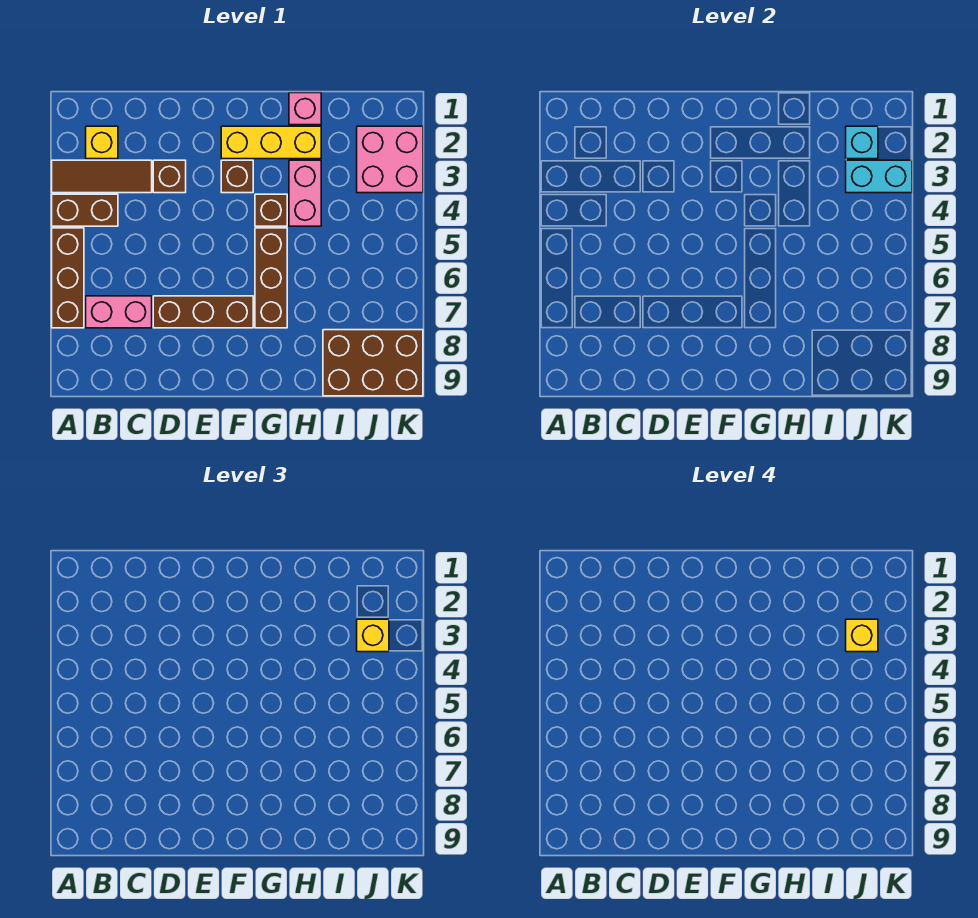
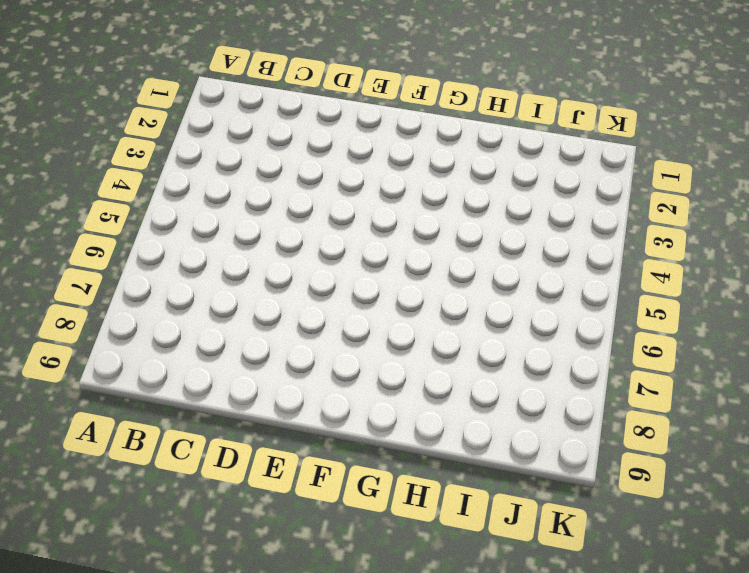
none -> brown 1x3 tile [52,160,152,193]
none -> brown 1x2 brick [52,194,118,226]
none -> brown 1x3 brick [52,228,84,328]

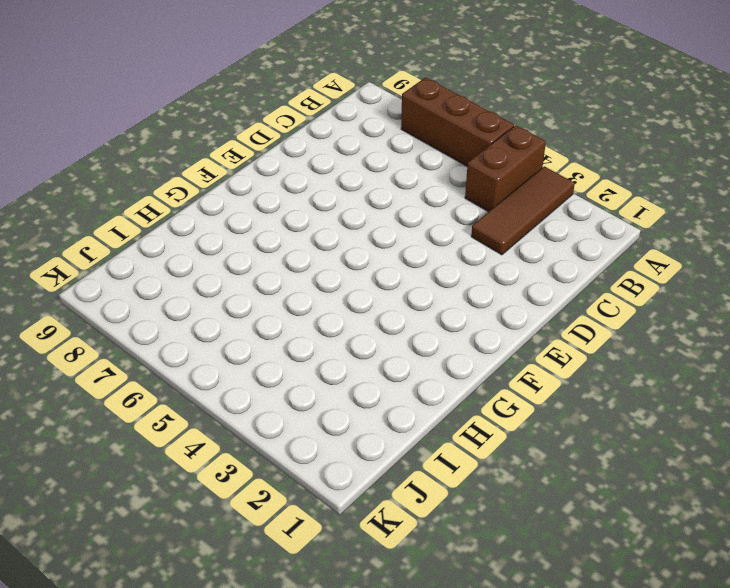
none -> yellow 1x1 brick [86,126,118,159]
none -> pink 1x2 brick [86,296,152,328]
none -> brown 1x1 brick [153,160,186,193]

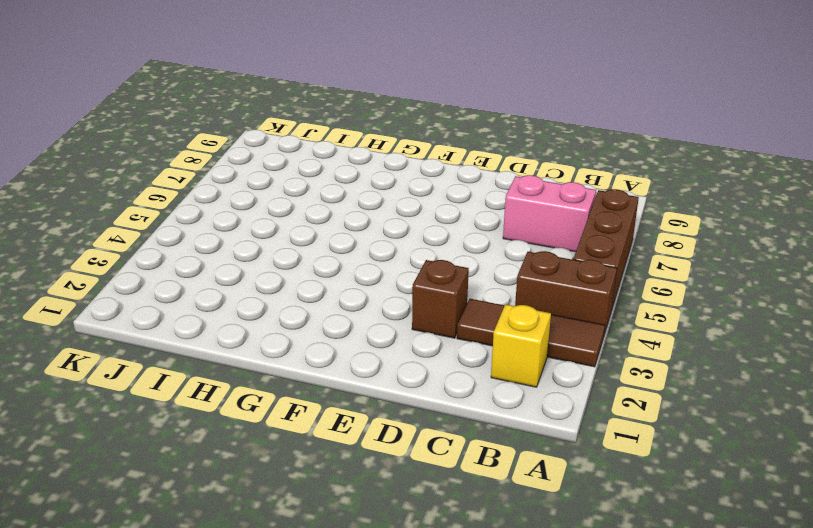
none -> brown 1x3 brick [153,296,253,328]
none -> yellow 1x3 brick [221,126,321,159]
none -> brown 1x1 brick [221,160,253,193]

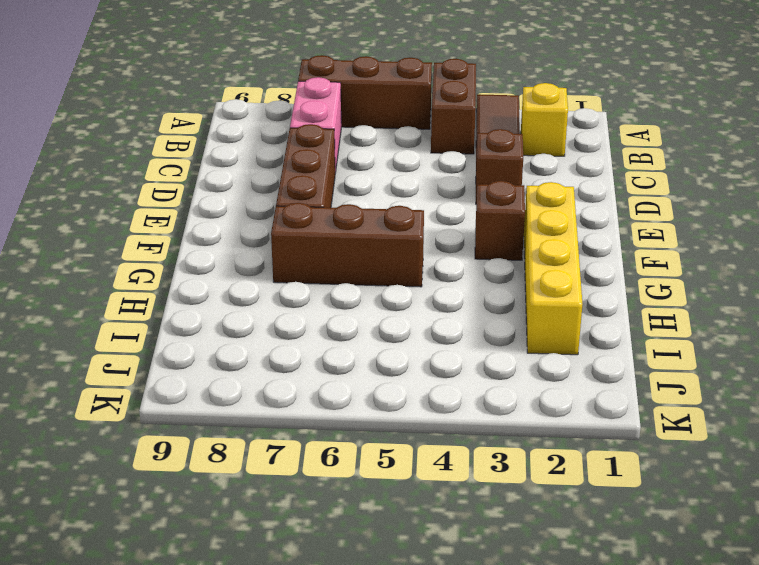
yellow 1x4 brick [524,182,582,355] -> yellow 1x3 brick [221,126,321,159]
none -> brown 1x1 brick [255,194,287,226]
none -> pink 1x1 brick [289,93,321,125]
none -> pink 1x2 brick [289,160,321,226]

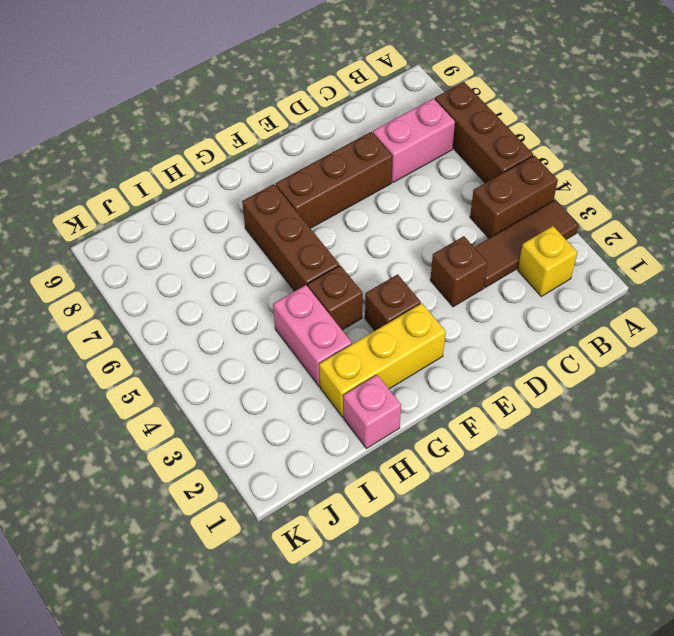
none -> brown 2x3 brick [323,330,423,396]
none -> pink 2x2 brick [357,126,423,193]
none -> cyan 1x1 brick [846,126,878,159]

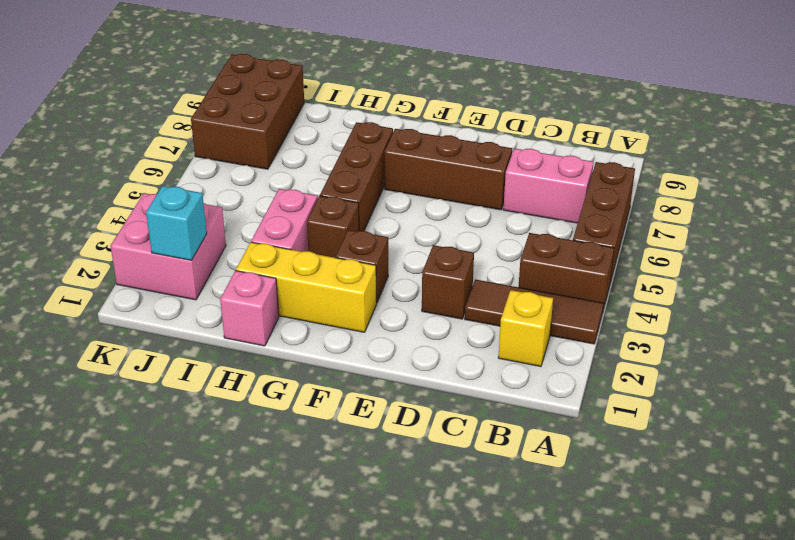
brown 2x3 brick [191,54,304,169] -> brown 2x3 brick turned to [323,330,423,396]
none -> cyan 1x2 brick [846,160,912,193]
none -> yellow 1x1 brick [357,619,389,652]
none -> yellow 1x1 brick [846,619,878,652]

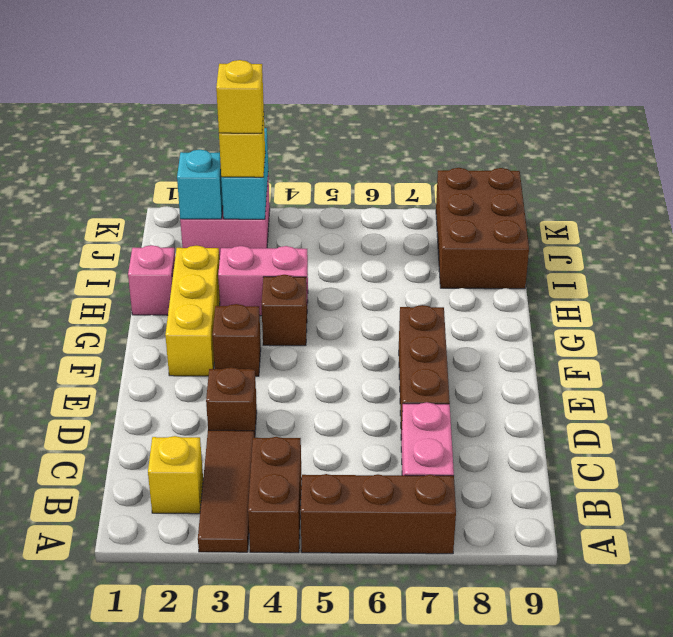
none -> brown 1x3 brick [255,228,287,328]

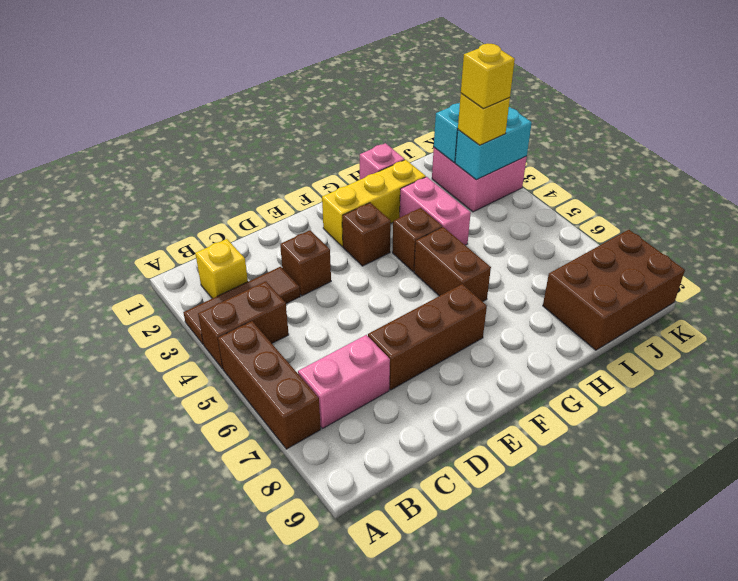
brown 1x2 brick [414,227,491,302] -> brown 1x3 brick [255,228,287,328]

